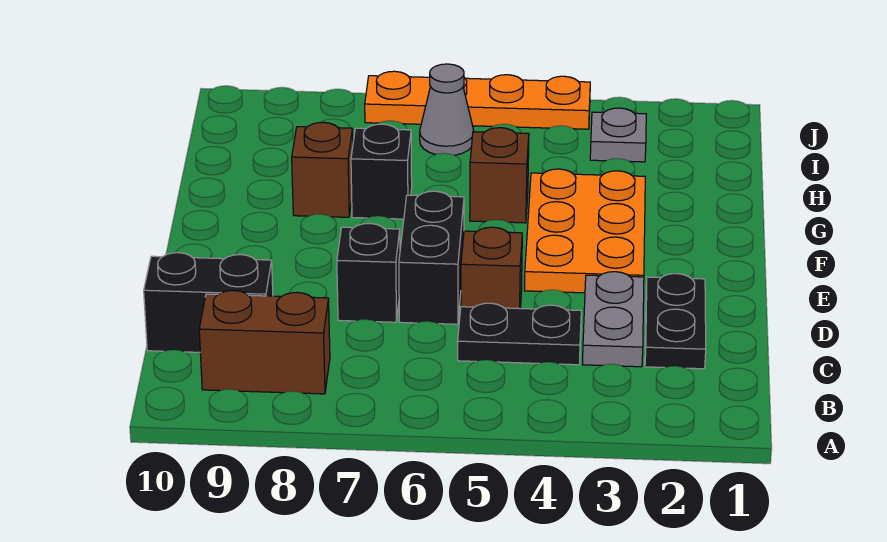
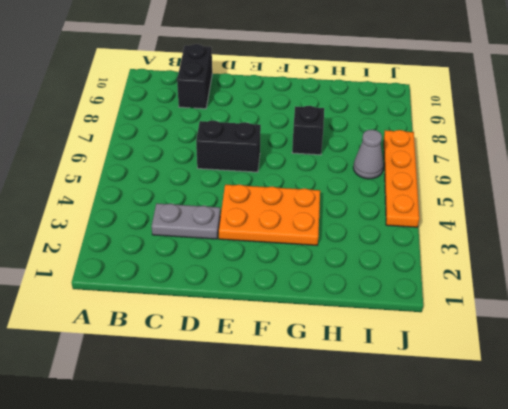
none -> brown 1x2 brick [199,291,330,394]
none -> black 1x2 plate [645,274,706,369]
none -> black 1x2 plate [458,303,581,365]

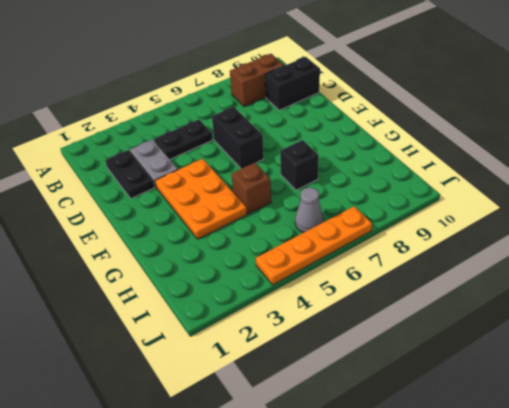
none -> brown 1x1 brick [461,227,522,309]
none -> black 1x1 brick [337,223,400,322]
none -> brown 1x1 brick [292,122,353,217]

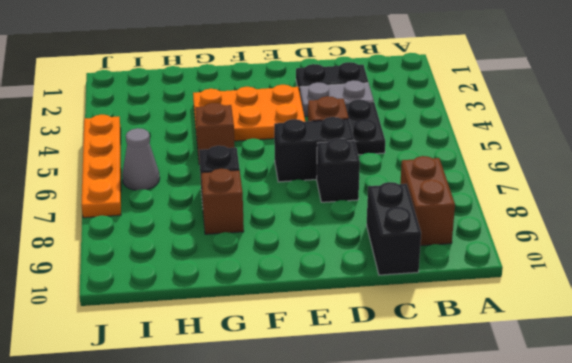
none -> grey 1x1 plate [590,108,646,162]

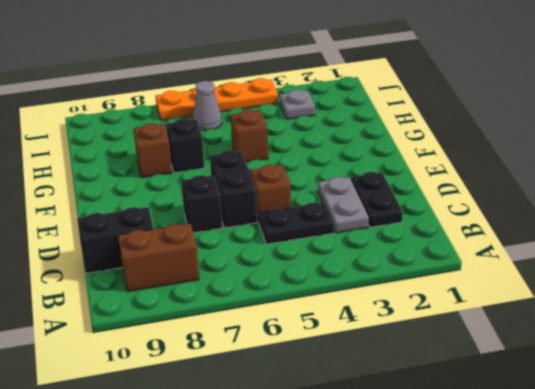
none -> orange 2x3 plate [525,169,645,293]

